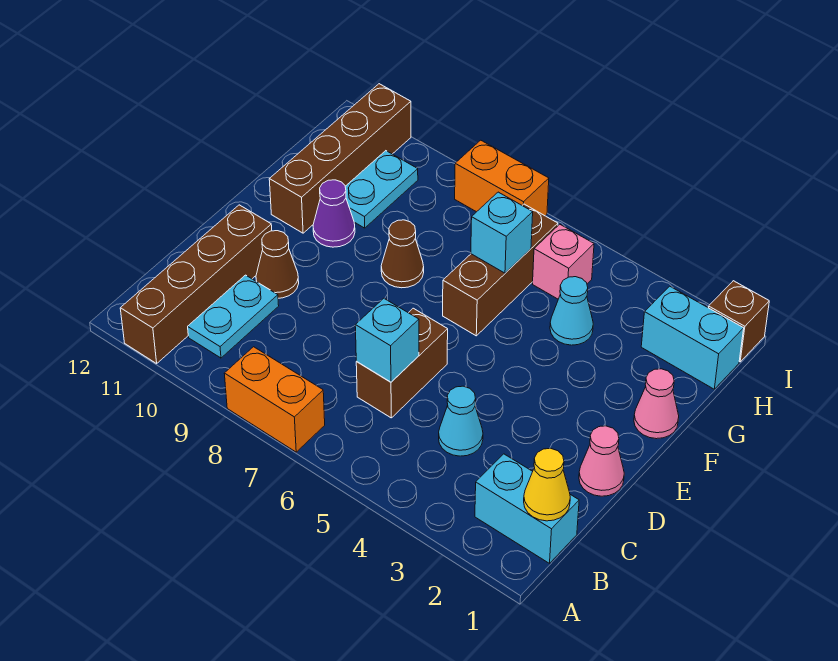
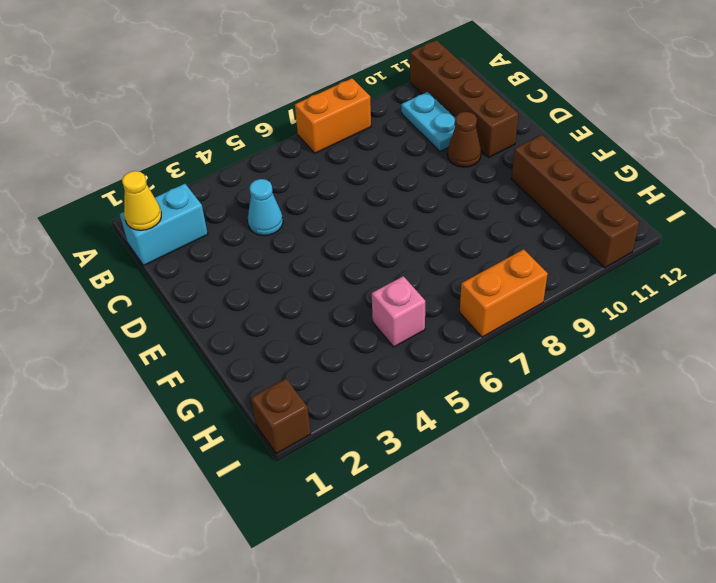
none -> brown 1x2 brick [356,308,448,418]
none -> pink 1x1 cone [579,426,624,496]
none -> pink 1x1 cone [634,369,679,439]

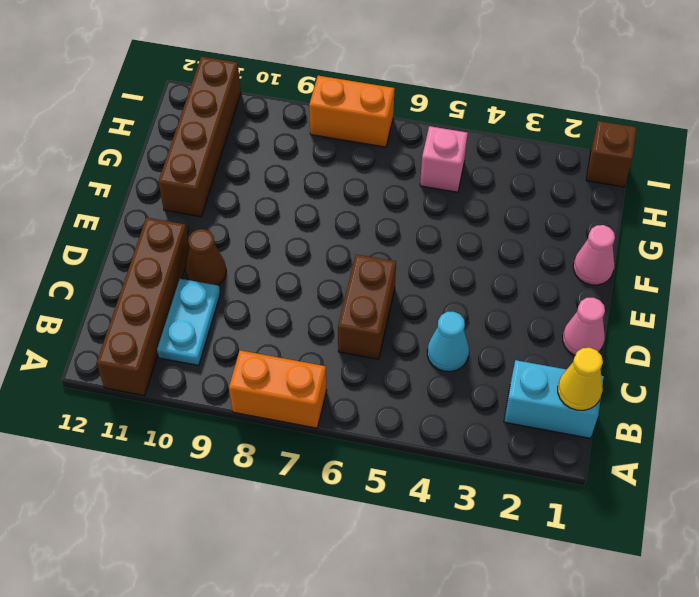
none -> brown 1x3 brick [443,204,558,336]
none -> brown 1x1 cone [381,220,424,288]
none -> purple 1x1 cone [313,180,355,247]

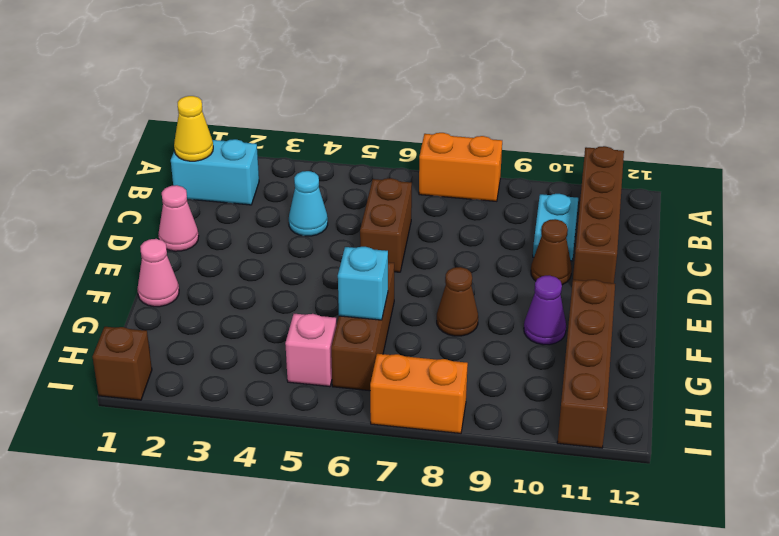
none -> cyan 1x1 cone [550,277,593,345]
none -> cyan 1x2 plate [345,151,418,228]
none -> cyan 1x2 brick [641,286,744,389]

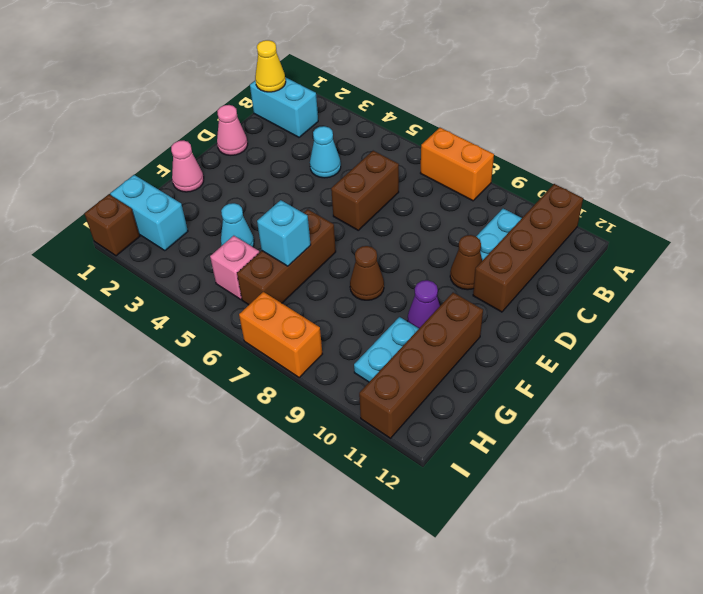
none -> cyan 1x1 brick [355,298,419,382]

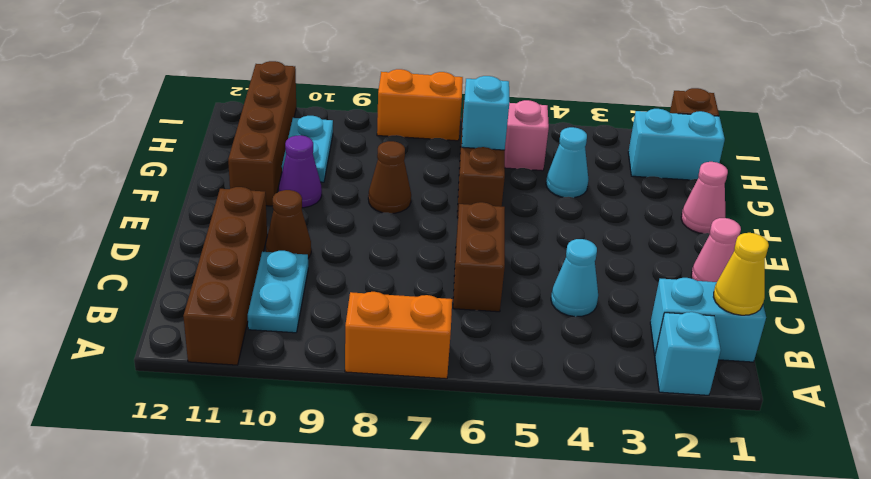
cyan 1x1 brick [655,312,721,395] -> cyan 1x1 brick moved to [355,298,419,382]

